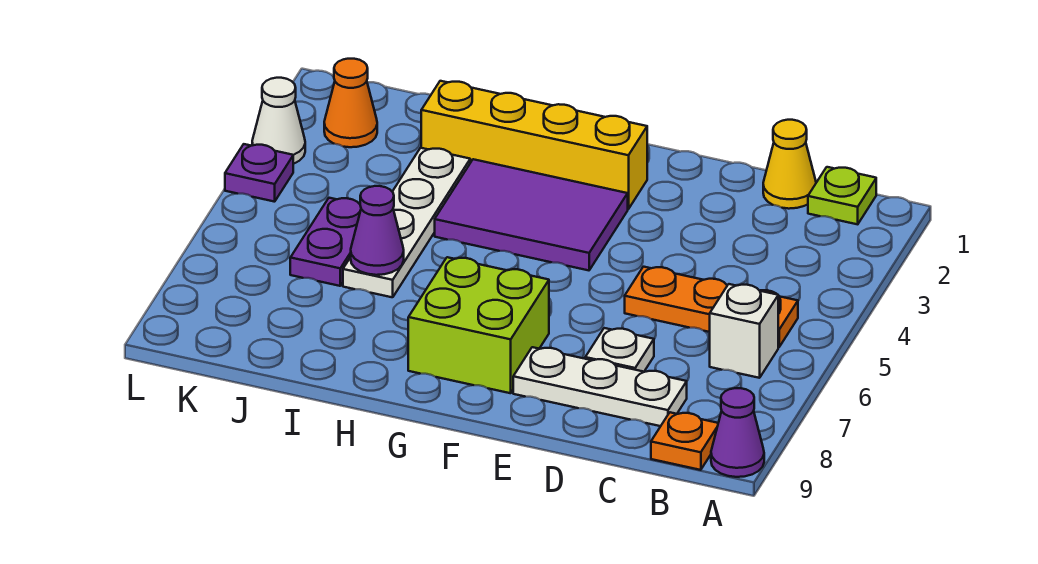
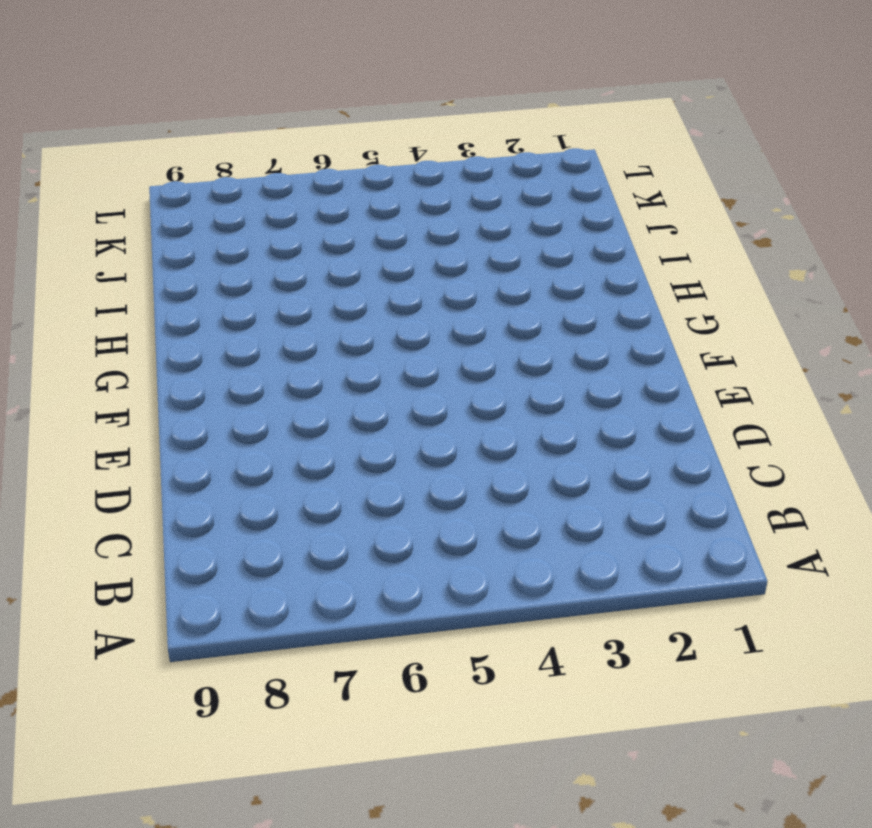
none -> purple 1x1 cone [711,388,764,477]
none -> lime 1x1 plate [808,167,876,224]
none -> orange 1x3 plate [625,267,798,347]

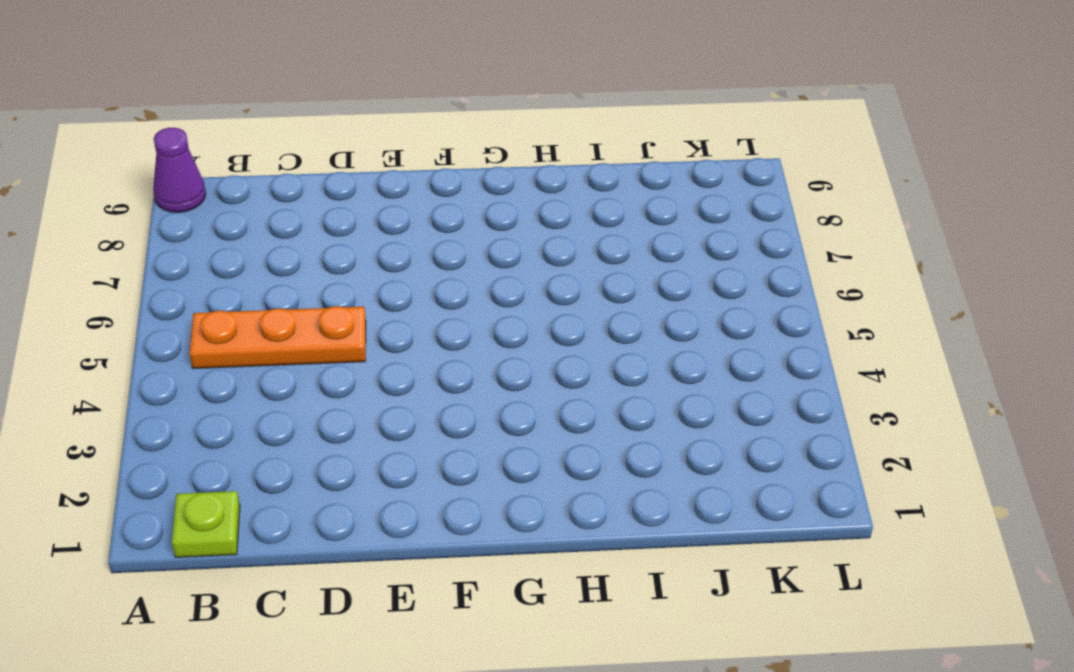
none -> white 1x1 brick [710,284,778,378]
none -> orange 1x1 plate [651,412,718,470]
none -> yellow 1x1 cone [763,120,816,209]

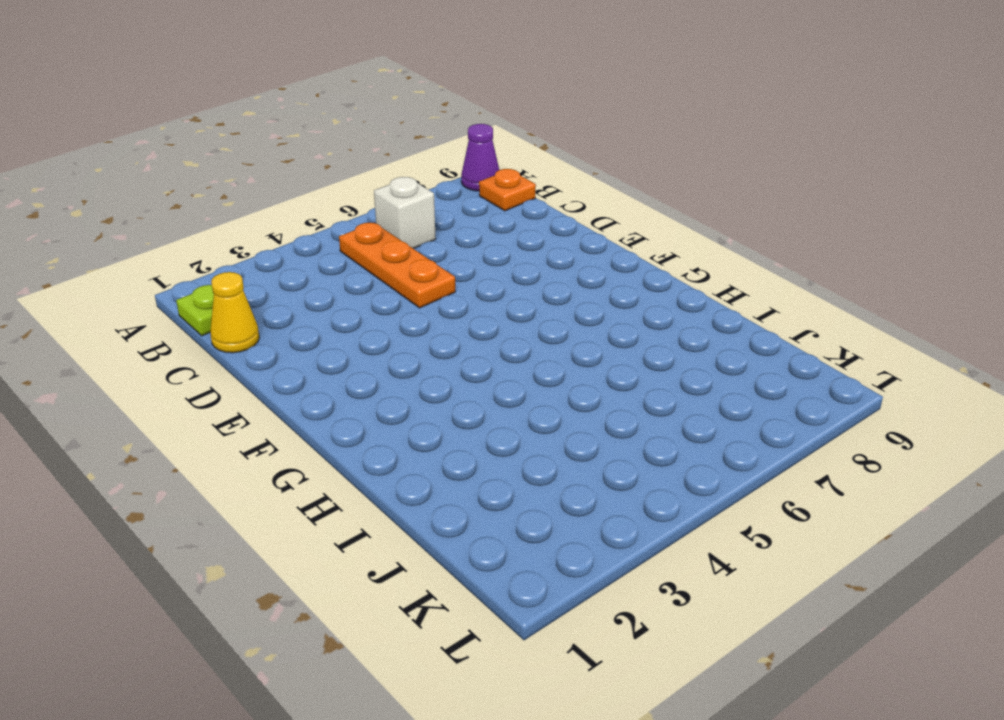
none -> white 1x3 plate [513,347,687,426]
none -> white 1x1 plate [585,328,654,372]
none -> yellow 1x4 brick [421,81,647,209]

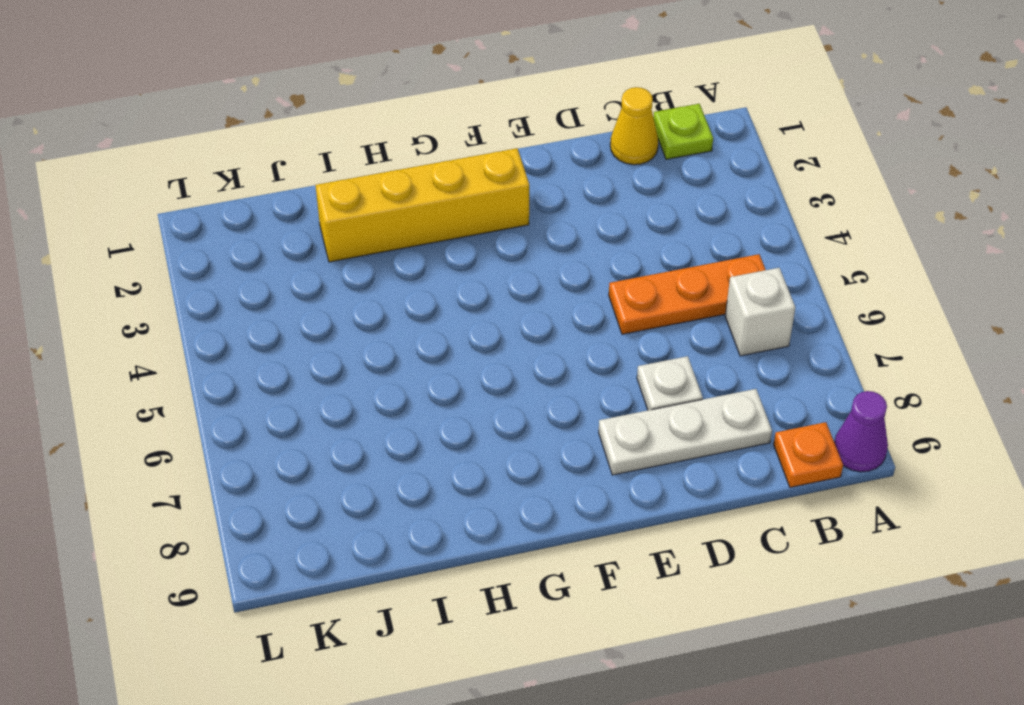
none -> purple 2x3 tile [435,159,628,270]
none -> lime 2x2 brick [408,257,549,393]
none -> white 1x4 plate [343,148,470,297]

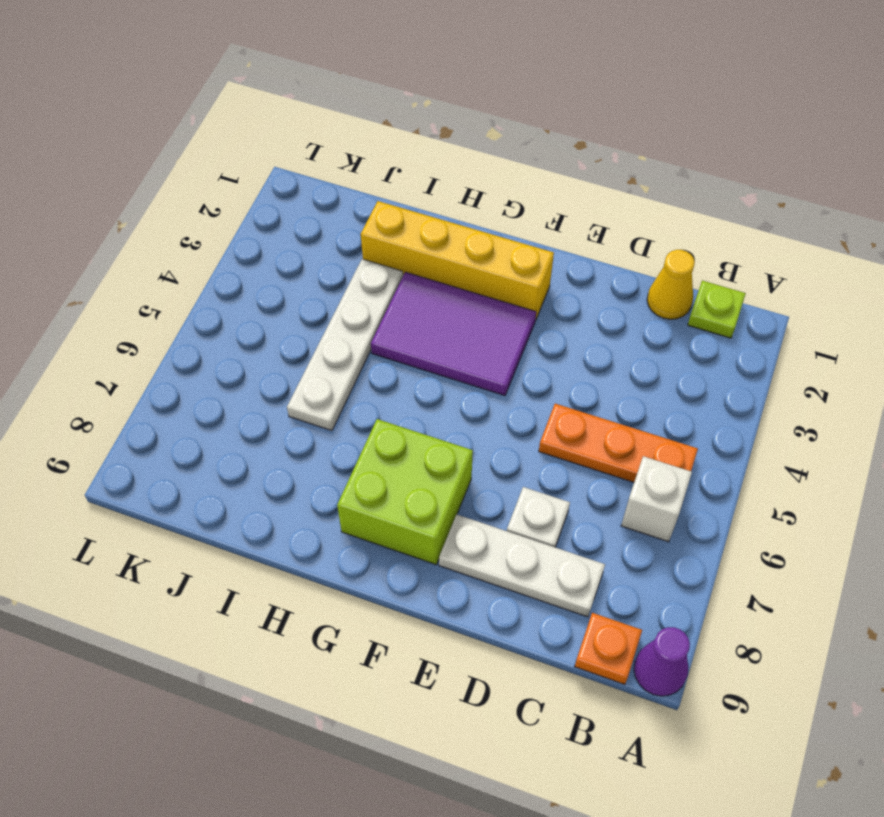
none -> purple 1x2 plate [290,198,361,286]
none -> orange 1x1 cone [324,59,377,147]
none -> white 1x1 cone [252,78,305,164]

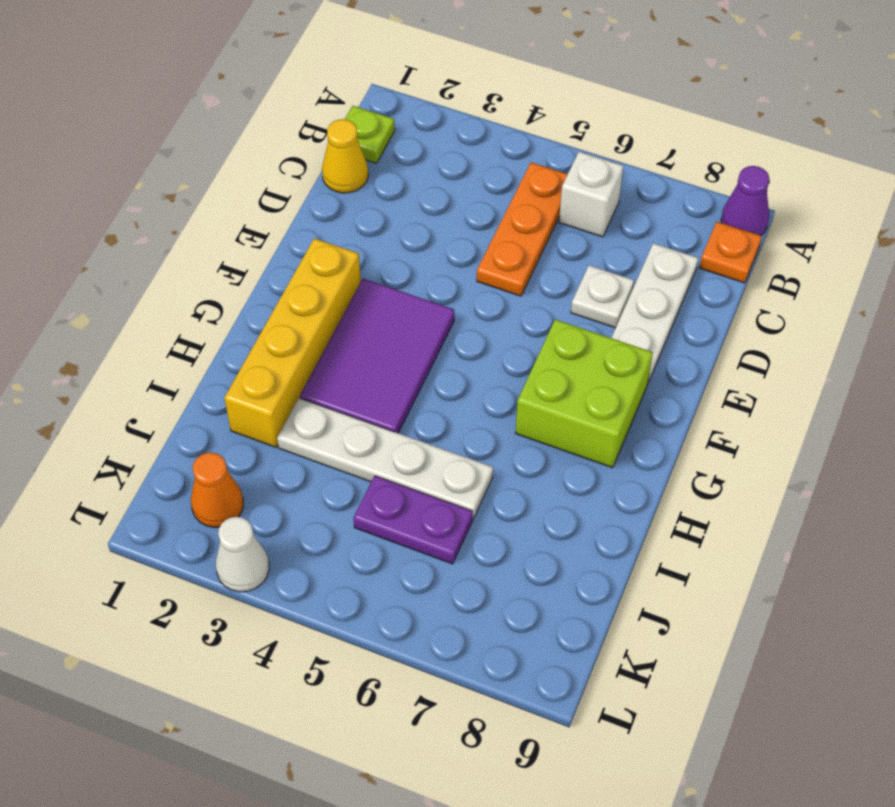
none -> purple 1x1 plate [225,144,293,202]
none -> purple 1x1 cone [351,186,404,275]

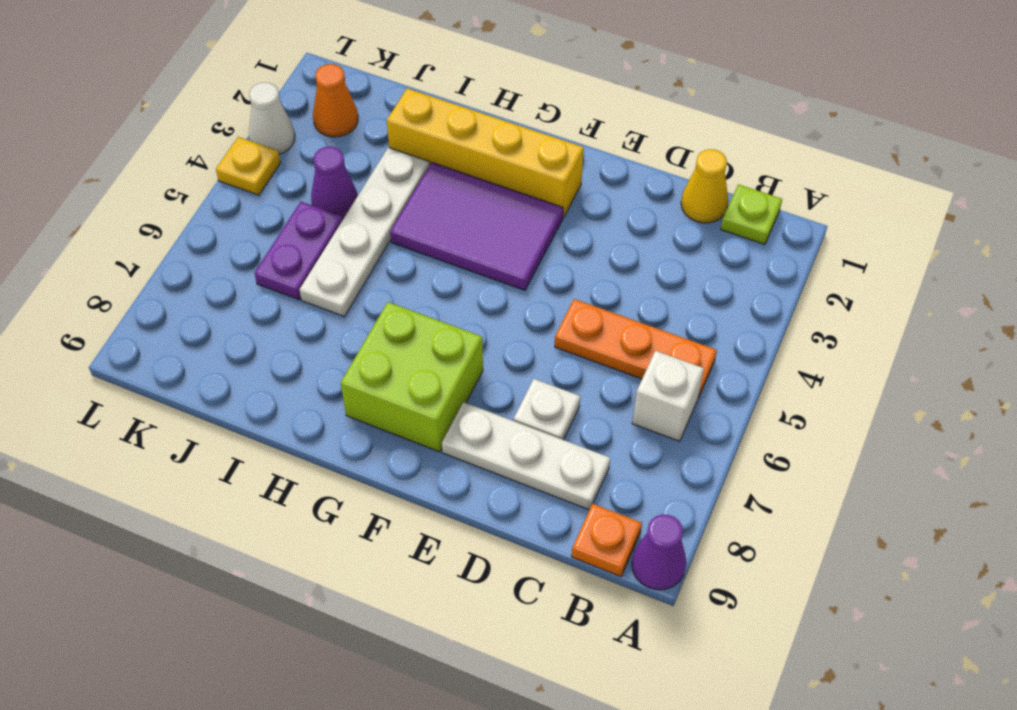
purple 1x1 cone [311,147,358,219] -> purple 1x1 cone moved to [351,186,404,275]
yellow 1x1 plate [216,137,281,195] -> purple 1x1 plate [225,144,293,202]

